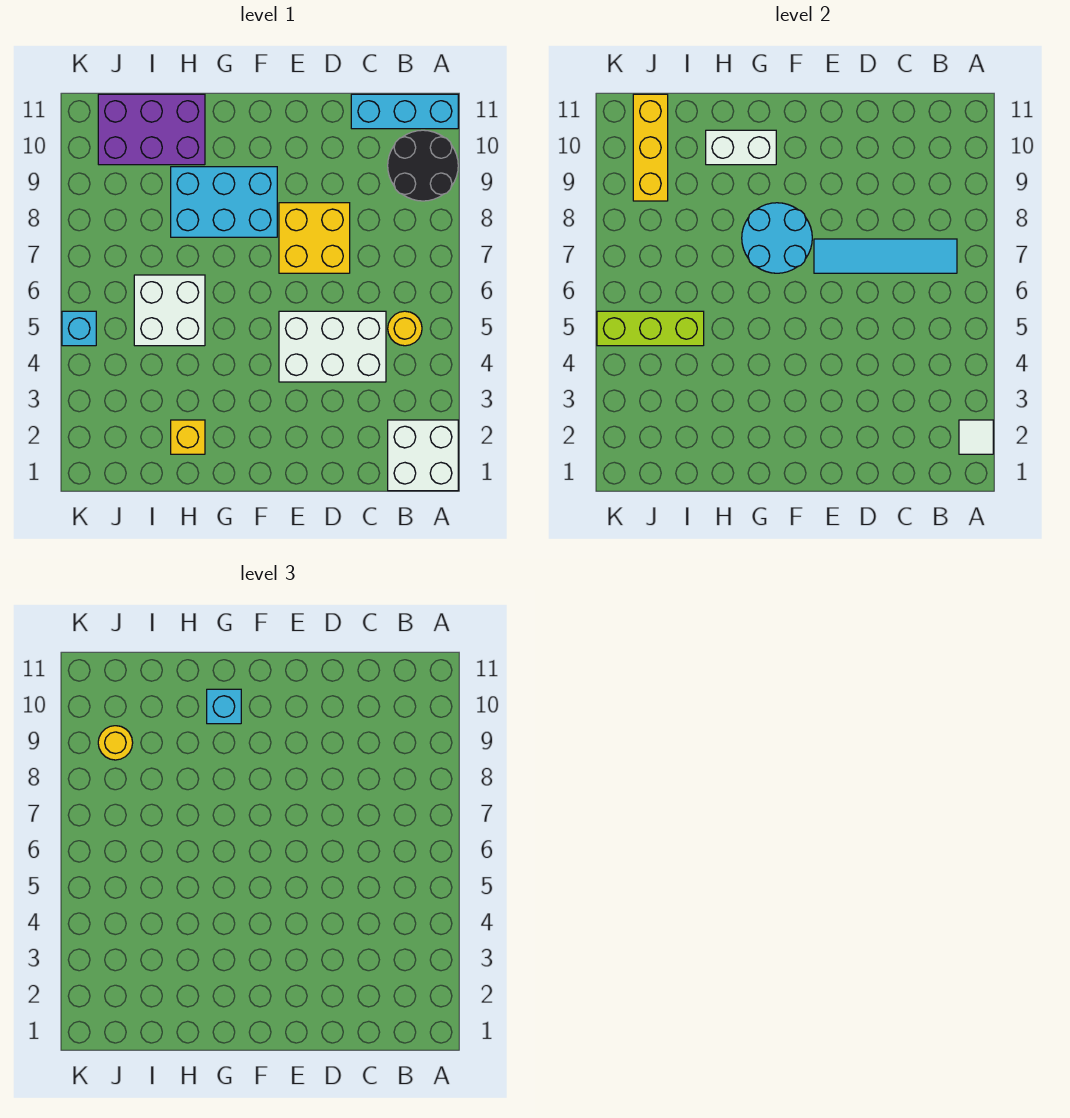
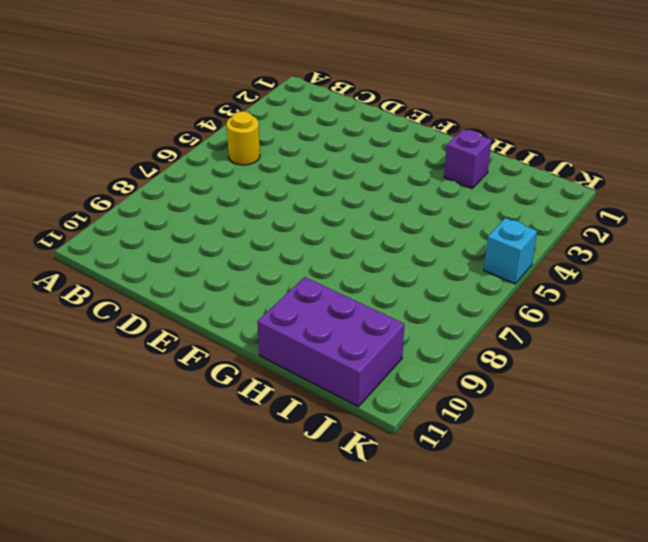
purple 1x1 brick [444,129,492,188] -> yellow 1x1 brick [171,420,205,454]
none -> white 2x2 brick [388,420,458,491]
none -> black 2x2 round brick [388,130,458,201]
none -> cyan 1x3 brick [351,94,458,129]

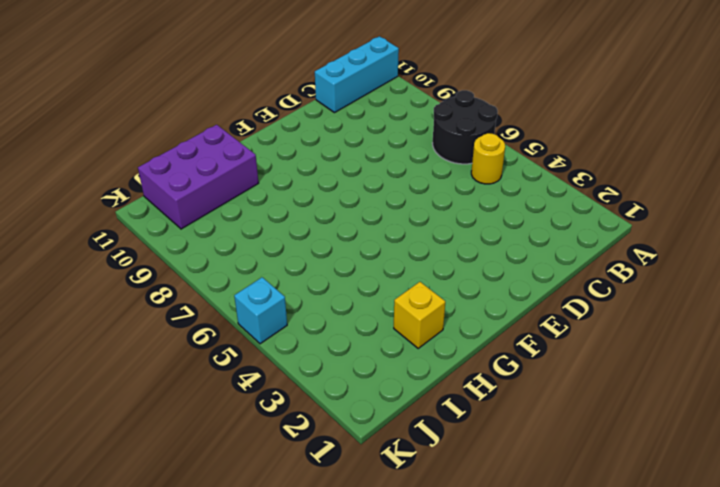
black 2x2 round brick [433,90,498,164] -> black 2x2 round brick moved to [388,130,458,201]
none -> white 2x2 brick [388,420,458,491]
none -> white 2x3 brick [279,311,386,382]
none -> yellow 2x2 brick [279,203,350,273]

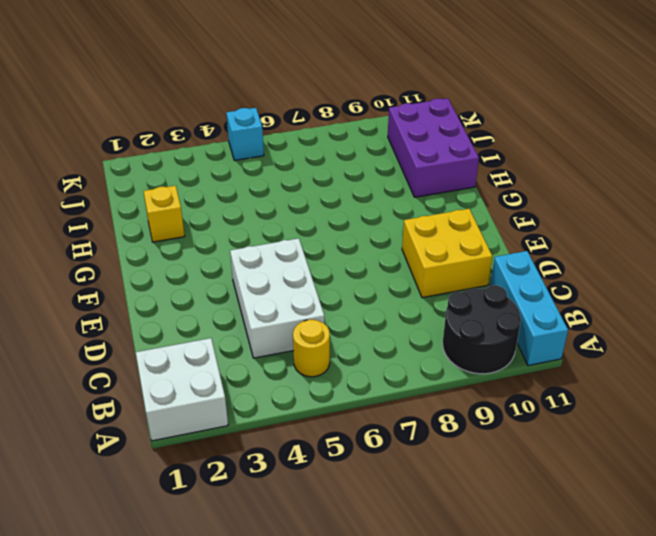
yellow 2x2 brick [402,209,492,298] -> yellow 2x2 brick moved to [279,203,350,273]
none -> cyan 2x3 brick [171,167,277,237]
none -> white 2x2 brick [134,275,205,346]
none -> white 1x1 tile [959,420,993,454]

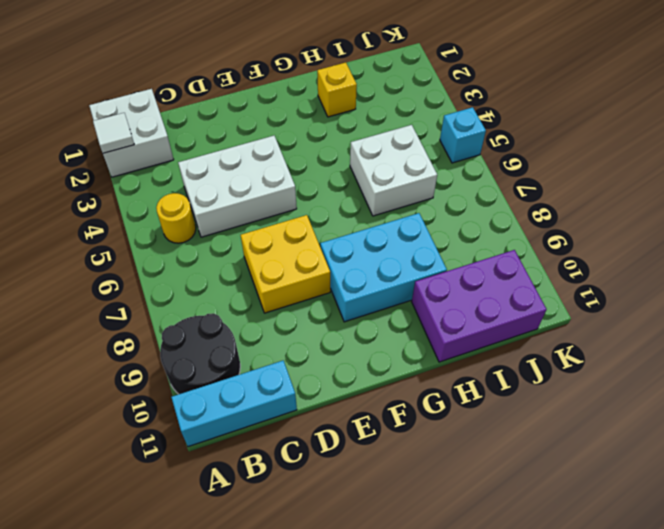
none -> cyan 1x4 tile [814,239,957,273]
none -> cyan 2x2 round brick [742,203,812,273]
none -> white 1x2 brick [706,130,776,165]

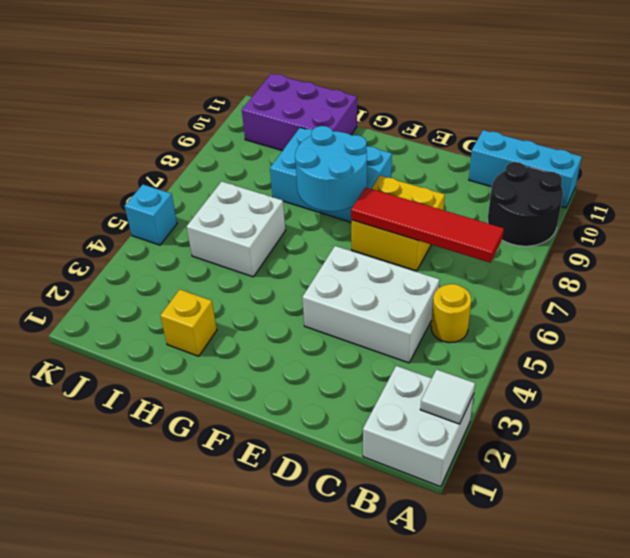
red 1x4 tile [351,187,504,263] -> cyan 1x4 tile [814,239,957,273]
none -> white 1x2 brick [706,130,776,165]
none -> lime 1x3 brick [597,311,704,346]
none -> yellow 1x3 brick [633,94,668,201]

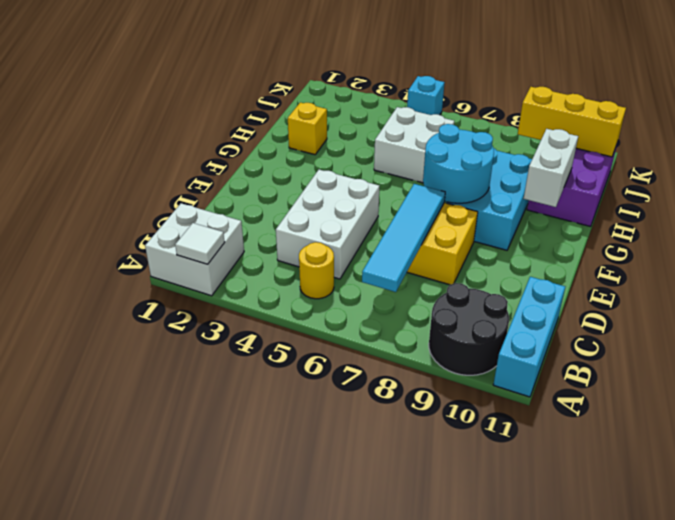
none -> lime 1x3 brick [597,311,704,346]
none -> cyan 1x1 brick [207,689,241,724]
none -> yellow 1x1 round brick [98,726,133,760]

